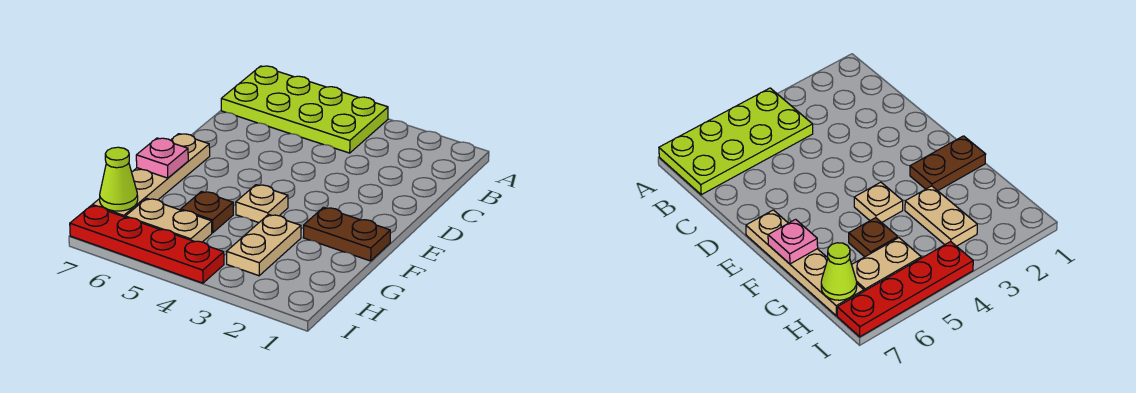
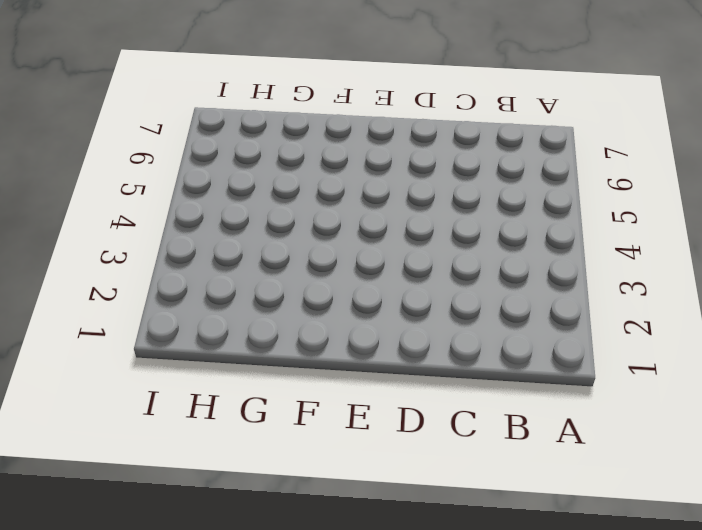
none -> lime 2x4 plate [221,66,388,153]
none -> tan 1x4 plate [92,134,210,217]

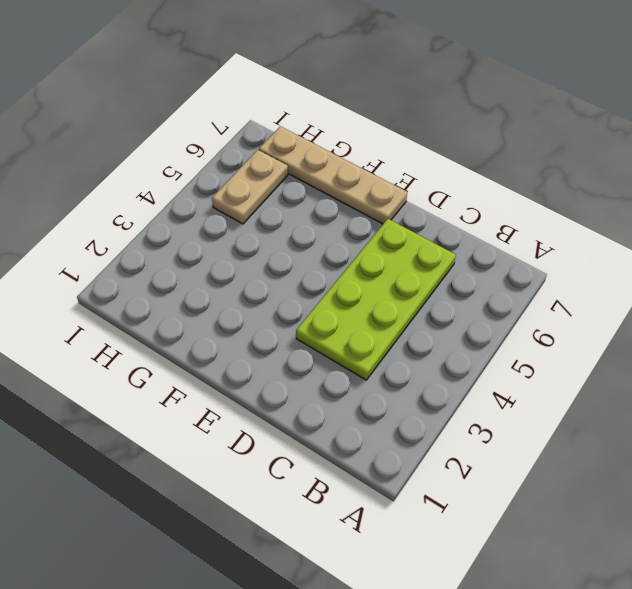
lime 2x4 plate [296,219,456,380] -> lime 2x4 plate moved to [221,66,388,153]
none -> brown 1x2 plate [303,207,390,261]
none -> tan 1x1 plate [236,185,288,223]

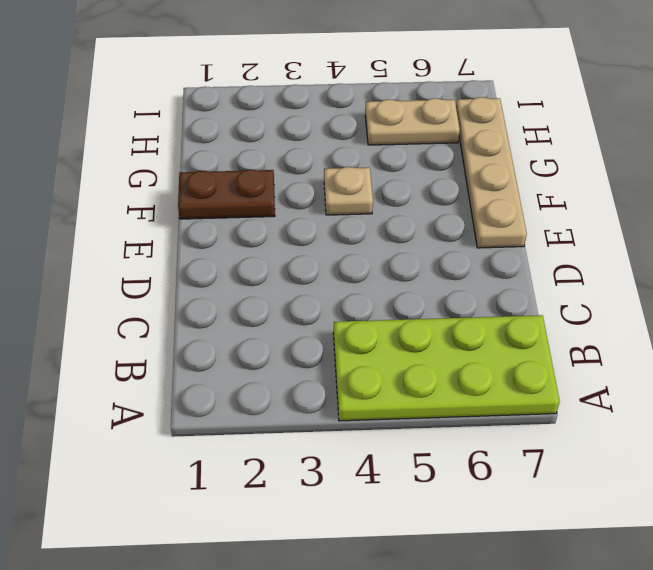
none -> tan 1x2 plate [227,214,301,276]
none -> brown 1x1 plate [181,192,233,233]

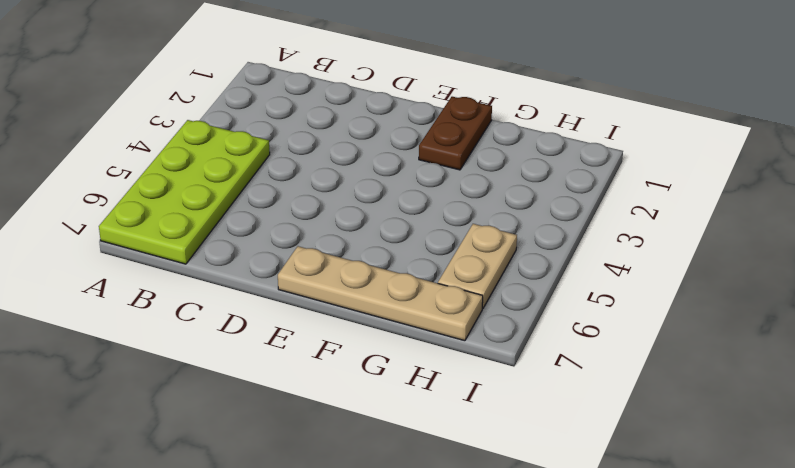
none -> tan 1x1 plate [236,185,288,223]
none -> tan 1x2 plate [227,214,301,276]

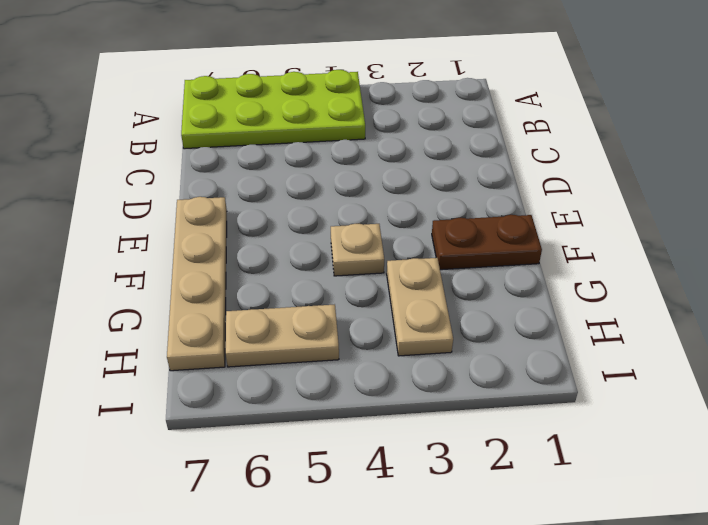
none -> brown 1x1 plate [181,192,233,233]
none -> red 1x4 plate [70,206,224,283]

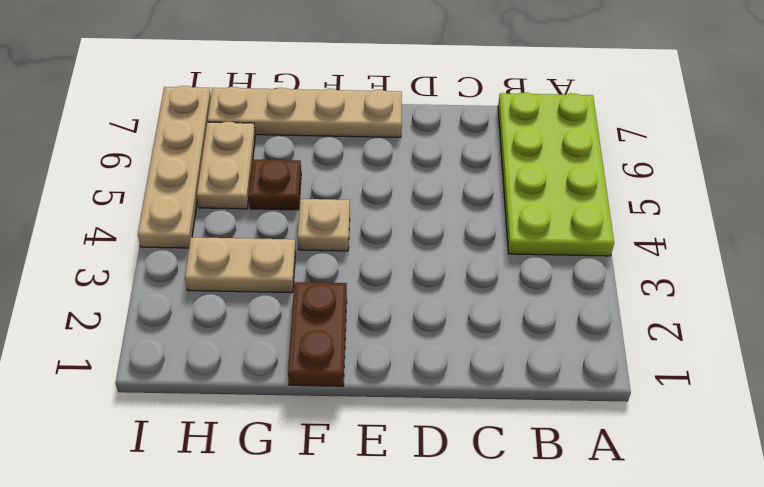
tan 1x4 plate [138,86,211,248] -> red 1x4 plate [70,206,224,283]
none -> pink 1x1 plate [136,138,188,178]
none -> lime 1x1 cone [100,147,138,211]

